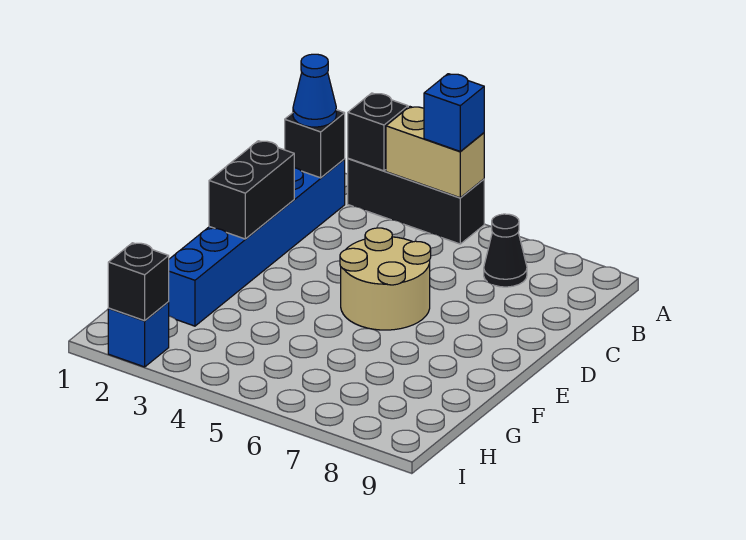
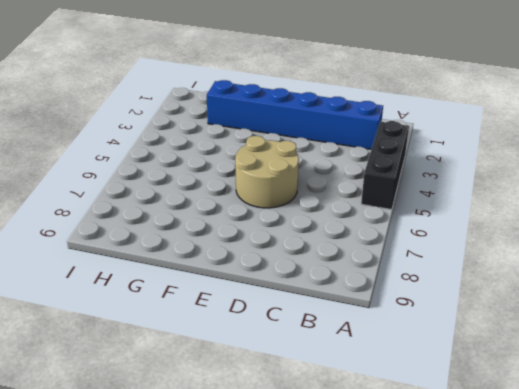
none -> black 1x1 cone [484,214,527,287]
none -> blue 1x1 brick [108,302,169,367]
none -> black 1x1 brick [348,93,408,171]

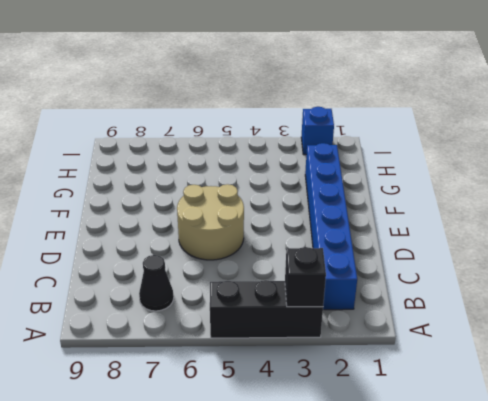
none -> tan 1x2 brick [386,107,484,198]
none -> black 1x1 brick [285,110,345,178]
none -> black 1x2 brick [209,141,294,239]

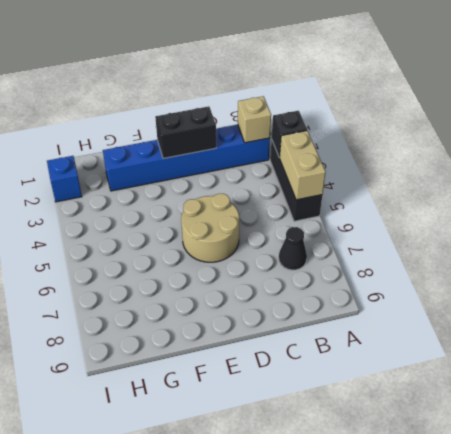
tan 1x1 brick [238,96,271,143] -> black 1x1 brick [285,110,345,178]
none -> black 1x1 brick [108,243,169,321]
none -> blue 1x1 brick [424,74,484,152]
none -> blue 1x1 cone [293,54,336,127]

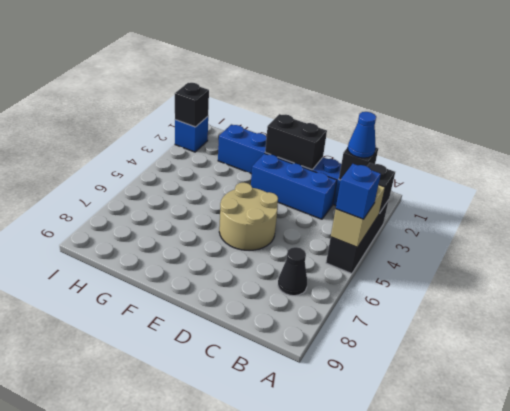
blue 1x3 brick [251,153,337,219] -> none

